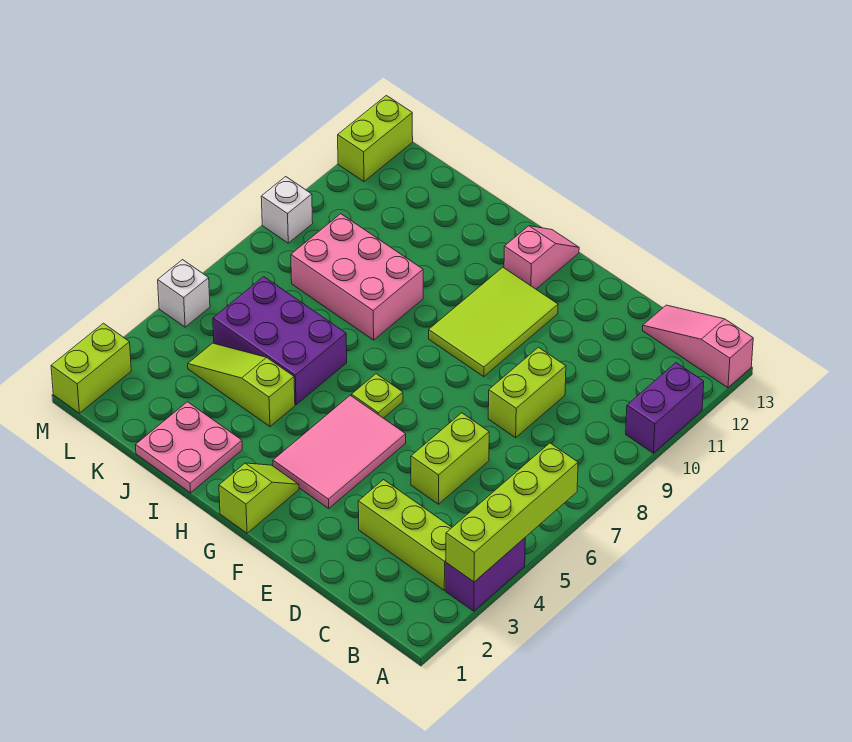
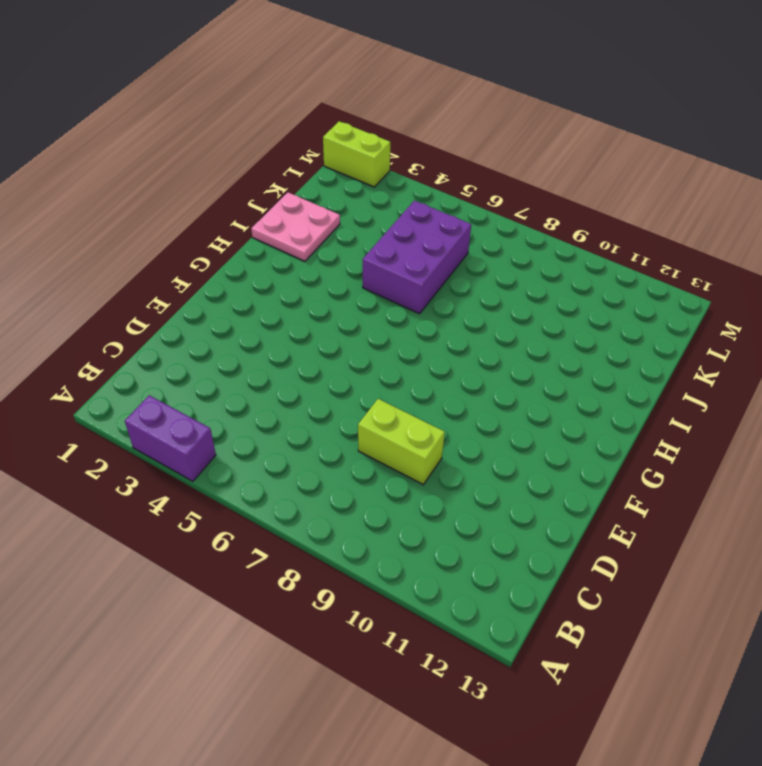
none -> purple 1x2 brick [626,363,704,453]
none -> pink 1x3 slope [642,305,753,388]
none -> lime 1x3 brick [358,480,452,590]

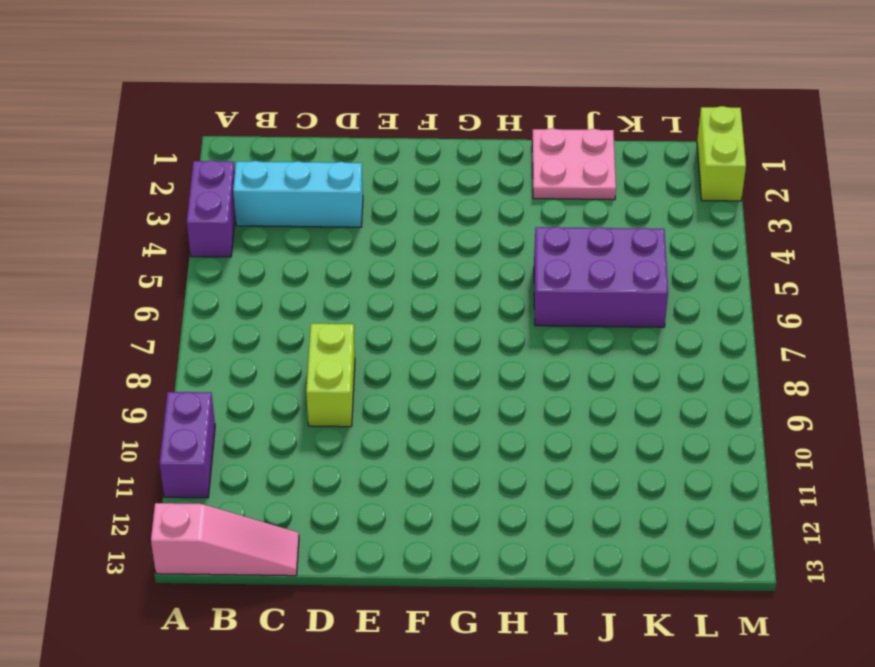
cyan 1x3 brick [233,161,363,227] -> lime 1x3 brick [358,480,452,590]
none -> lime 1x2 brick [411,413,489,504]
none -> pink 2x3 tile [273,395,406,508]
none -> lime 2x3 tile [429,267,558,377]

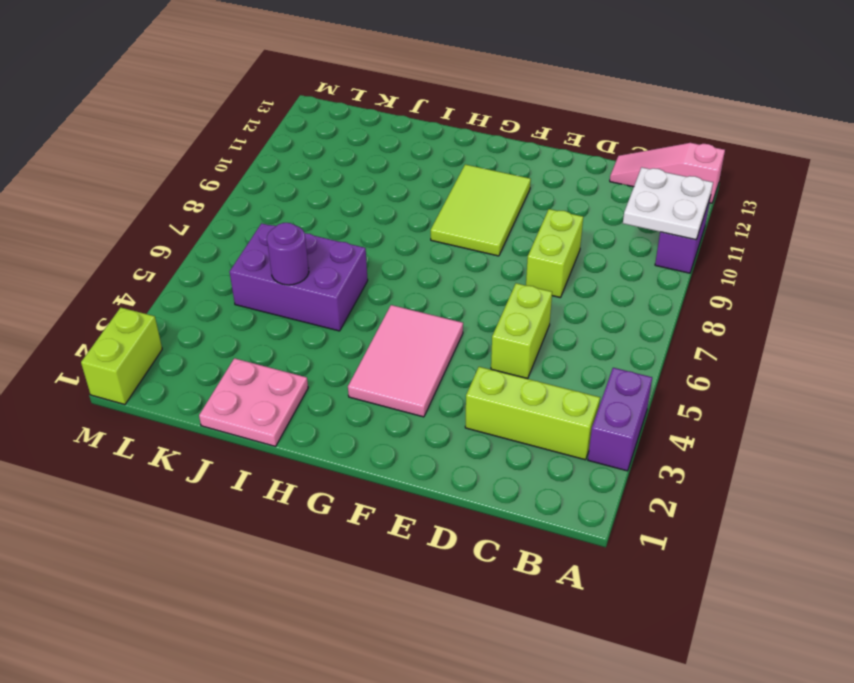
white 2x2 plate [623,167,713,240] -> none
purple 1x1 round brick [267,223,309,285] -> none
none -> lime 1x2 slope [219,463,299,533]
none -> lime 1x1 plate [352,374,403,418]
none -> pink 1x2 slope [504,226,579,289]

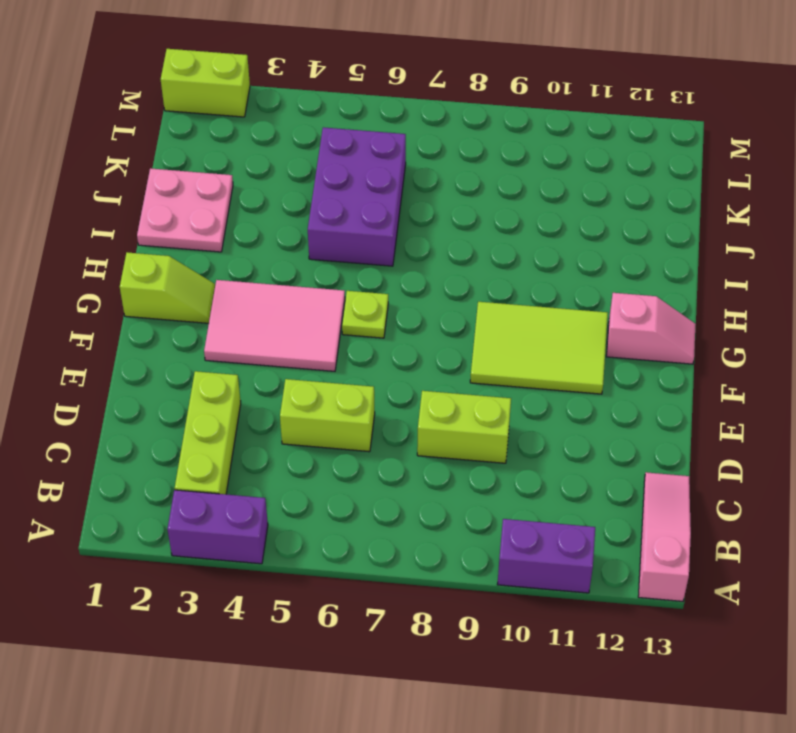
none -> lime 1x3 slope [188,343,295,426]
none -> pink 2x3 brick [291,214,423,340]
none -> white 1x1 brick [158,260,210,327]

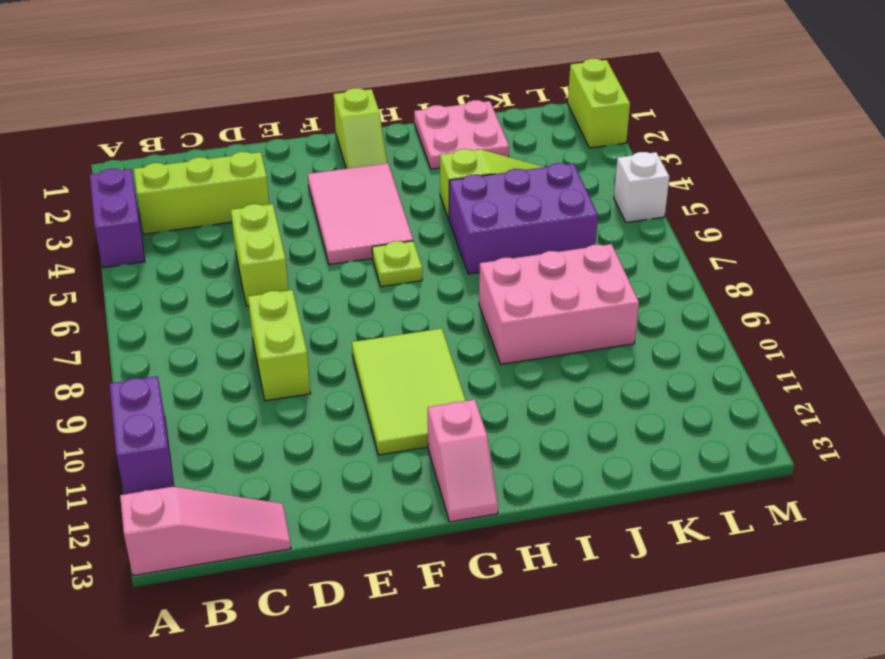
none -> white 1x1 brick [261,177,313,243]
none -> lime 1x2 brick [338,95,413,181]
none -> lime 1x4 brick [446,443,578,582]

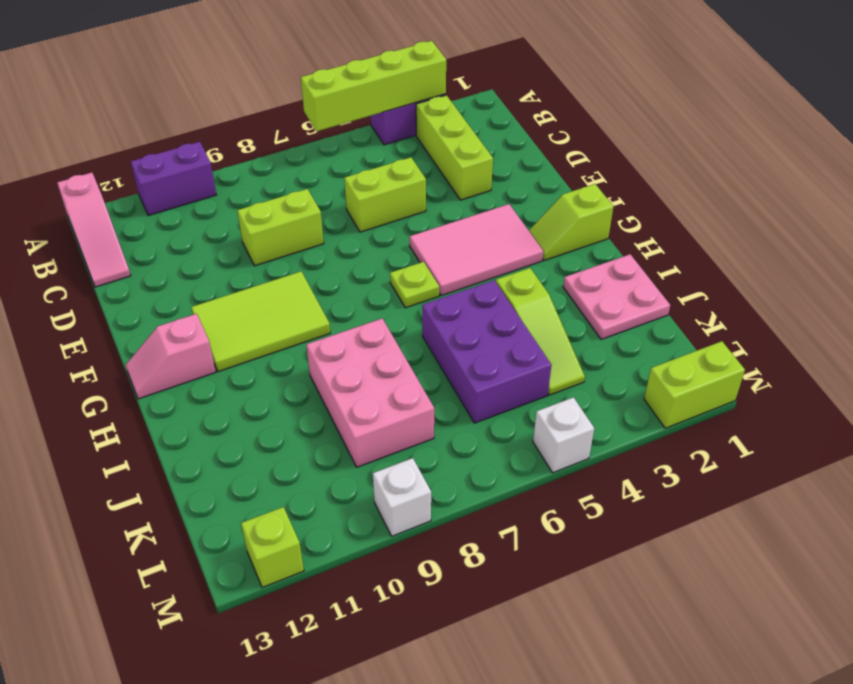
lime 1x1 brick [241,507,304,588] -> lime 1x2 brick [338,95,413,181]

